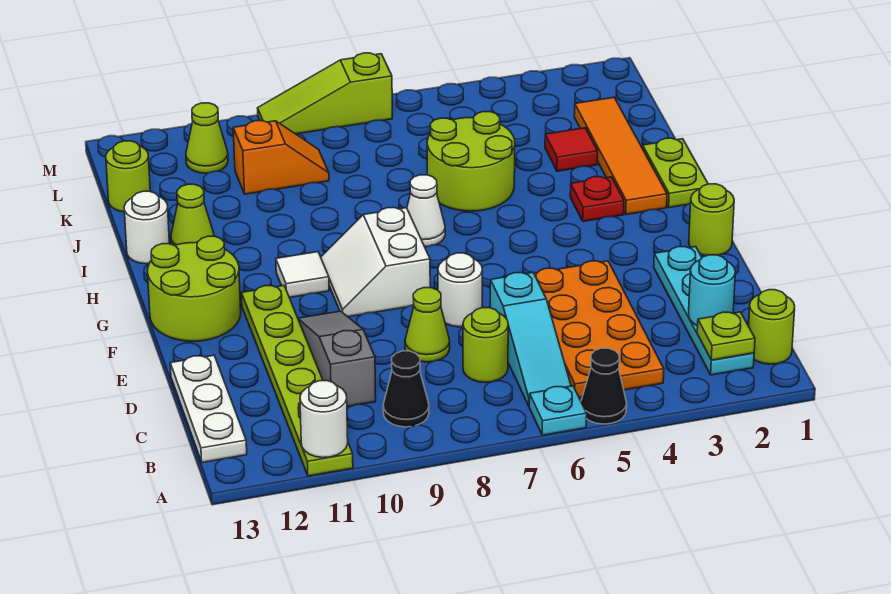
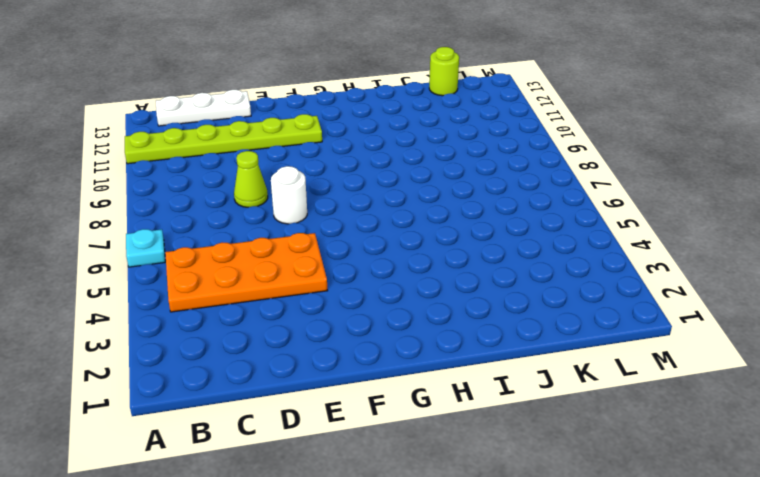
none -> black 1x1 cone [581,348,627,424]
none -> lime 1x1 round brick [748,290,795,364]
none -> cyan 1x4 plate [654,247,754,375]
none -> cyan 1x3 slope [490,272,571,406]

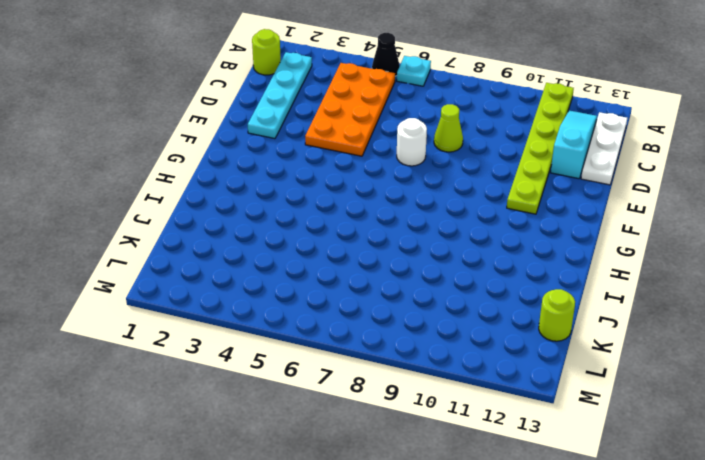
cyan 1x3 slope [551,110,597,179] -> cyan 1x3 slope moved to [490,272,571,406]
none -> black 1x1 cone [383,351,429,427]
none -> lime 1x1 round brick [463,308,508,382]
none -> grey 1x3 slope [298,311,376,407]
none -> lime 1x1 round brick [689,184,734,256]

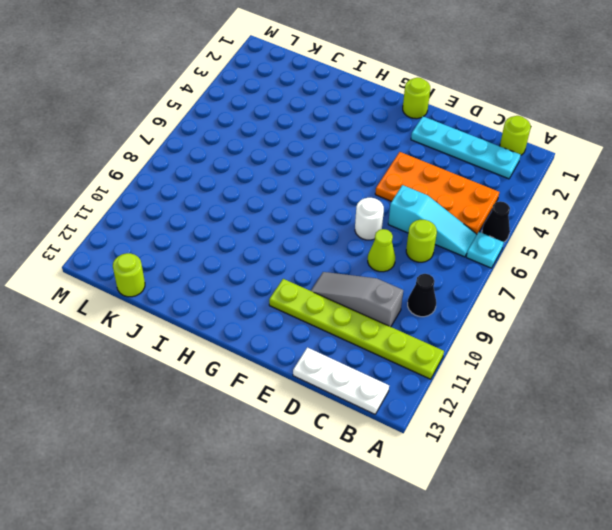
none -> white 2x2 slope [321,208,430,317]
none -> lime 2x2 round brick [148,236,241,341]
none -> white 1x1 tile [276,252,329,298]
none -> lime 1x2 plate [643,138,708,208]

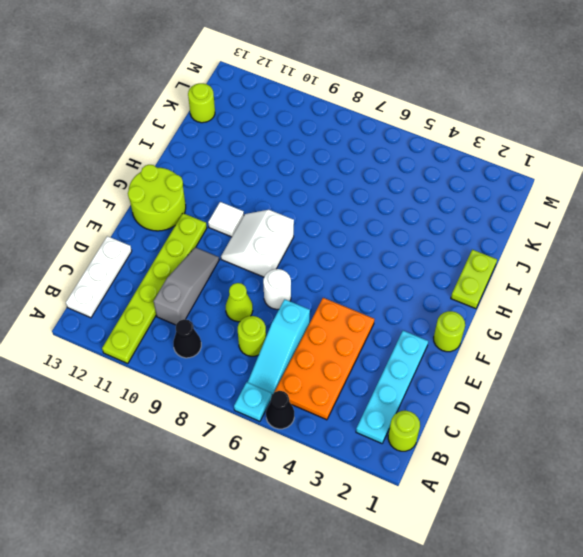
none -> orange 1x4 tile [574,97,667,215]
none -> red 1x1 plate [570,177,624,222]
none -> white 1x1 cone [407,175,445,247]
none -> lime 2x2 round brick [427,112,515,211]

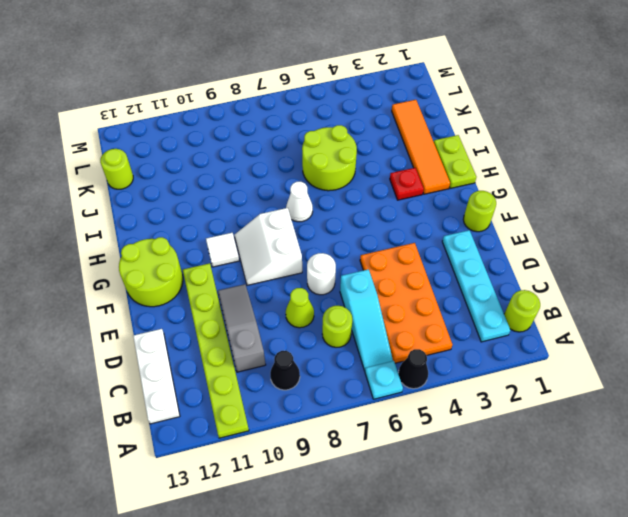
none -> lime 1x1 cone [171,184,214,245]
none -> white 1x1 round brick [124,191,169,264]
none -> red 1x1 tile [545,128,598,171]
none -> orange 1x2 slope [233,121,329,194]

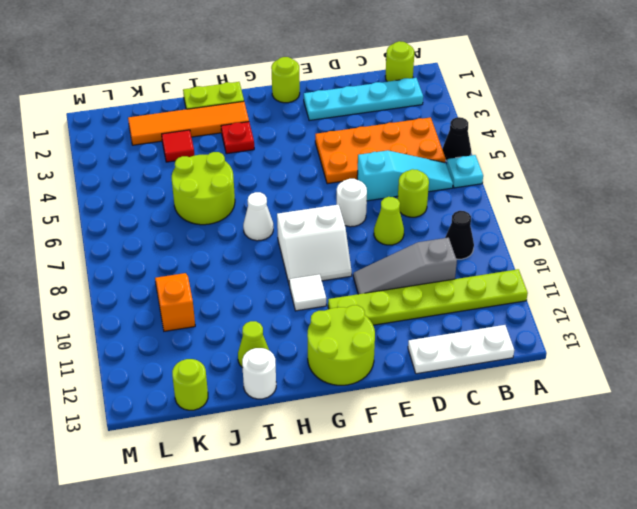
none -> lime 1x1 cone [186,103,228,173]
none -> lime 1x3 slope [258,53,392,134]
none -> white 1x1 round brick [300,381,348,458]
none -> lime 1x1 plate [697,312,755,360]

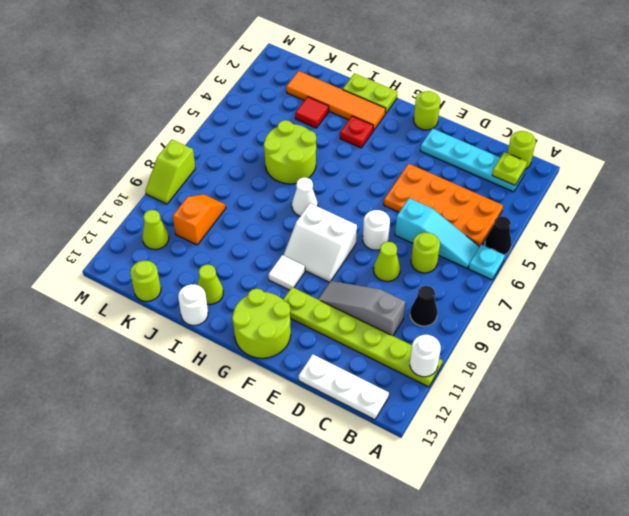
lime 1x2 slope [145,140,195,204] -> lime 1x3 slope [258,53,392,134]
none -> cyan 1x1 round brick [689,255,735,326]

